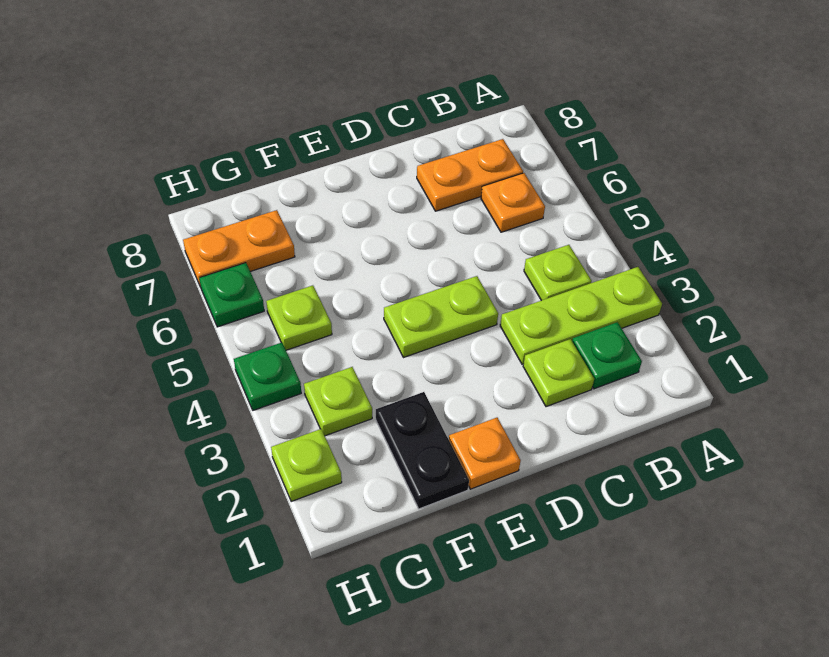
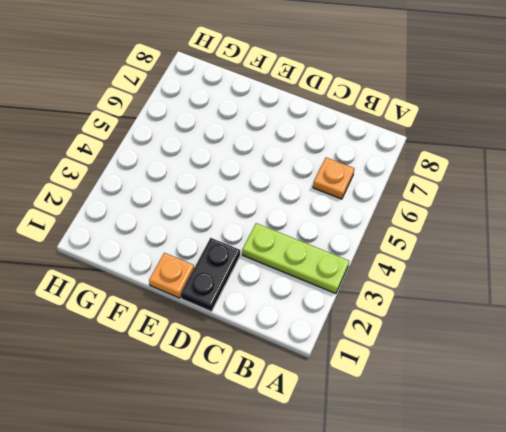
black 1x2 plate [181,238,240,312] -> black 1x2 plate moved to [376,392,469,509]
none -> green 1x1 plate [572,322,642,389]
none -> lime 1x1 plate [524,245,592,301]
none -> orange 1x2 plate [417,139,523,211]

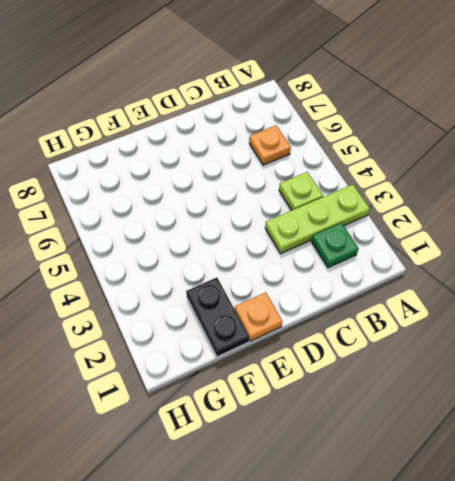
none -> orange 1x2 plate [417,139,523,211]
none -> lime 1x1 plate [523,339,594,407]
none -> lime 1x2 plate [384,276,498,358]

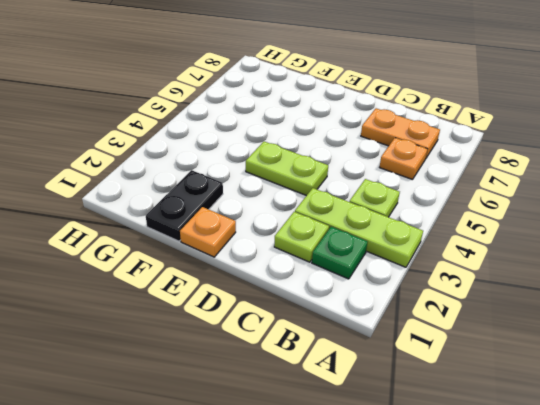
none -> lime 1x1 plate [304,367,372,436]
none -> lime 1x1 plate [266,285,332,350]
none -> orange 1x2 plate [183,210,295,287]

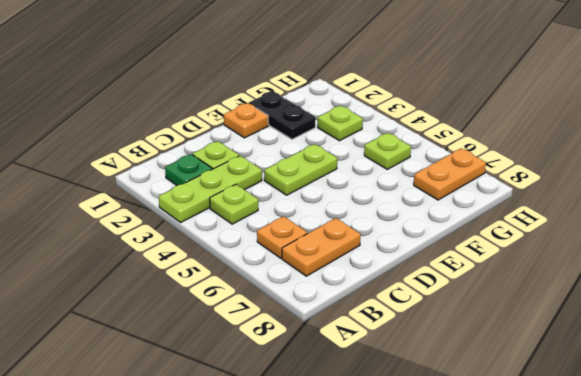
none -> lime 1x1 plate [271,429,342,501]
none -> green 1x1 plate [234,343,301,410]
none -> green 1x1 plate [199,263,264,327]

